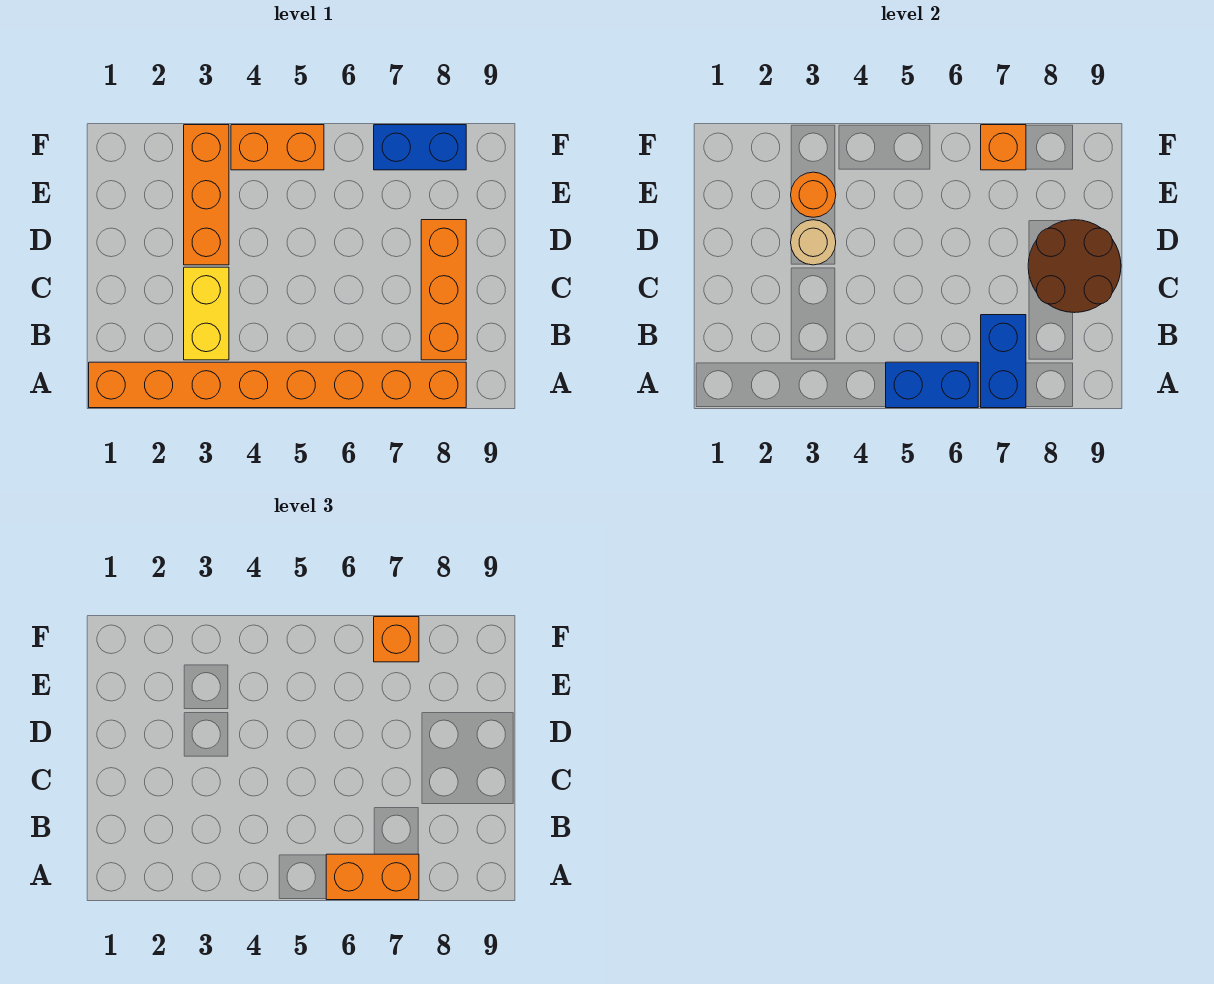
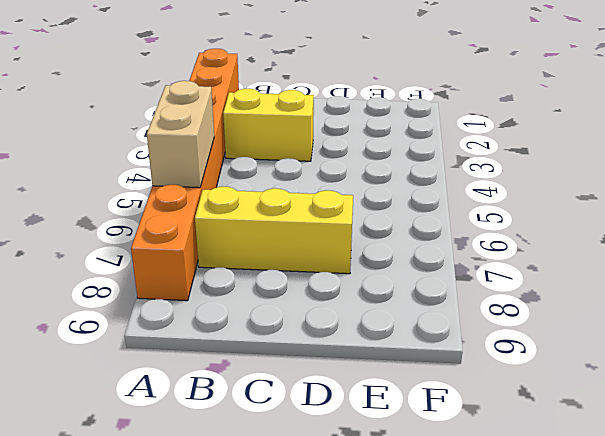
tan 1x2 brick [147,81,214,188] -> blue 1x2 brick [886,362,978,408]
yellow 1x3 brick [195,186,353,274] -> none
none -> orange 1x3 brick [421,220,466,360]
none -> orange 1x3 brick [184,125,229,265]
none -> orange 1x2 brick [231,125,324,170]

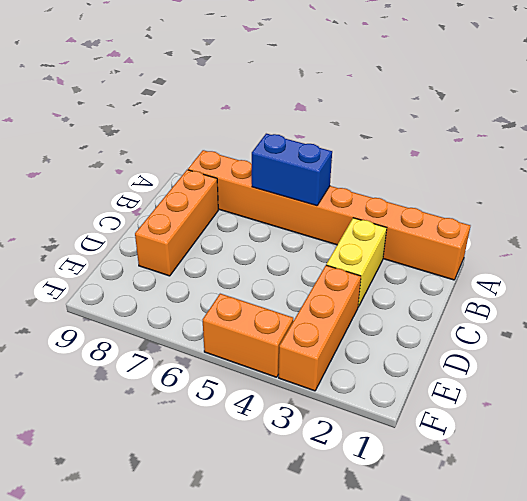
none -> blue 1x2 brick [374,125,466,170]
none -> blue 1x2 brick [981,315,1026,408]
none -> brown 2x2 round brick [1028,220,1121,313]

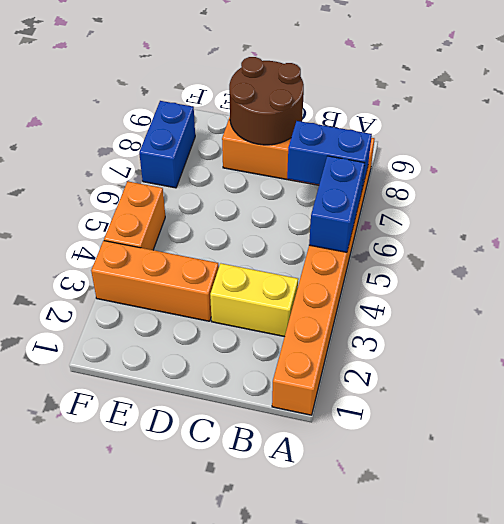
none -> tan 1x1 round brick [791,220,836,265]
none -> orange 1x1 round brick [791,172,836,217]
none -> orange 1x1 brick [981,125,1026,170]

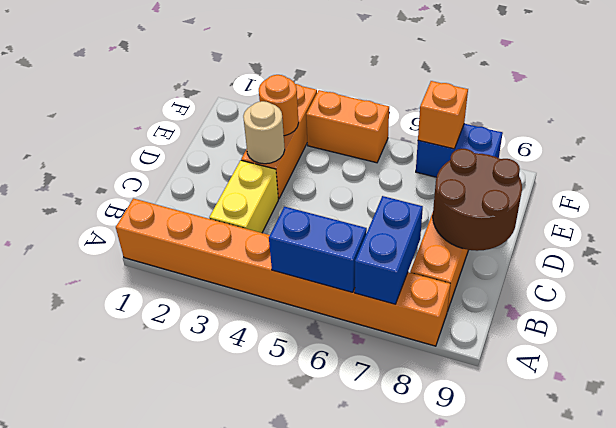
none -> orange 1x2 brick [326,854,419,900]
none -> orange 1x1 brick [374,617,419,662]

